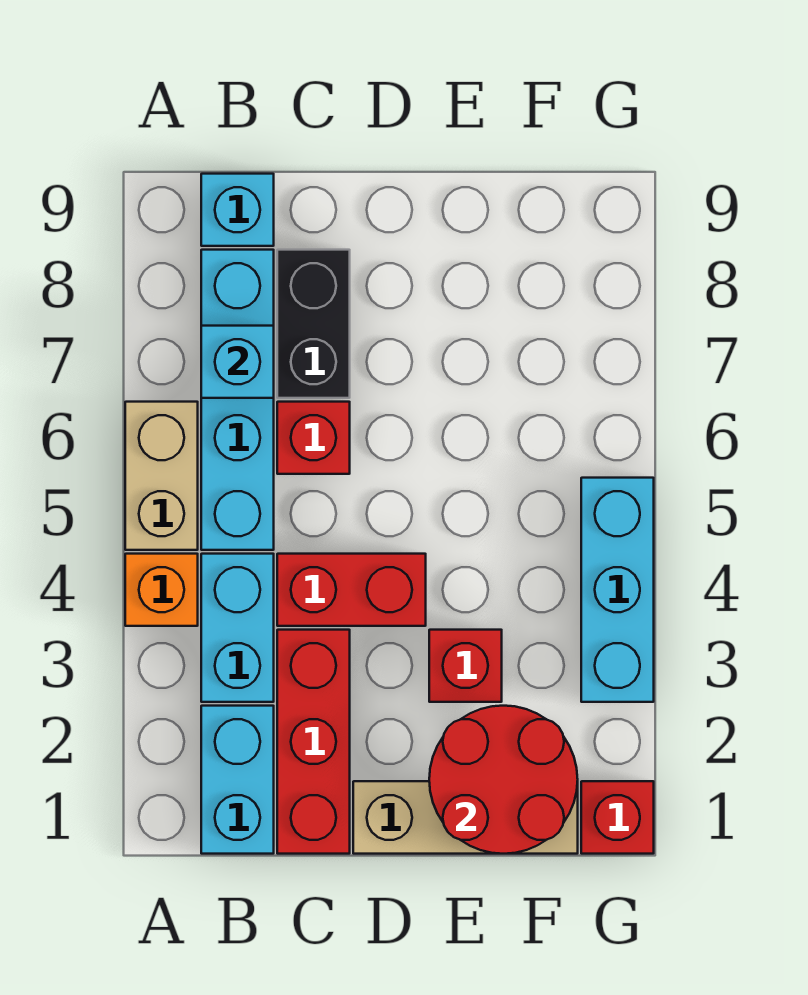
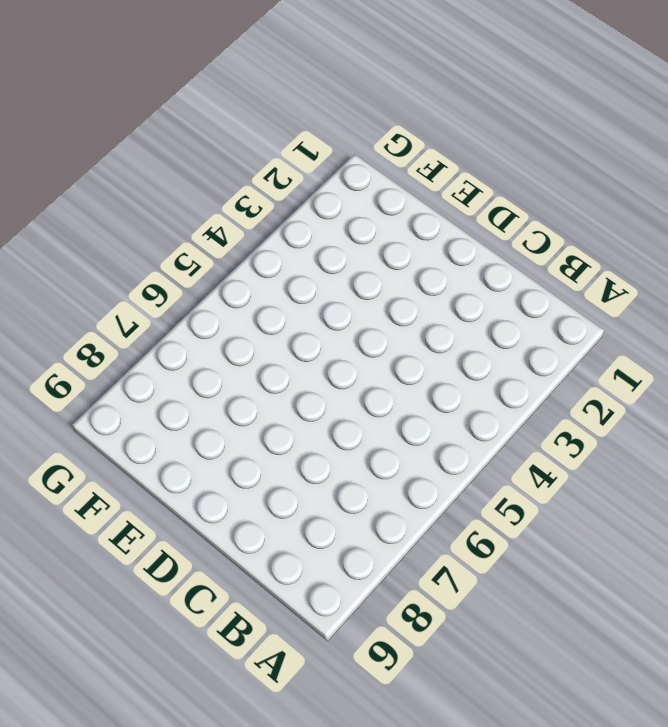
none -> orange 1x1 brick [125,554,198,626]
none -> tan 1x2 brick [125,402,198,550]
none -> cyan 1x2 brick [201,706,274,854]

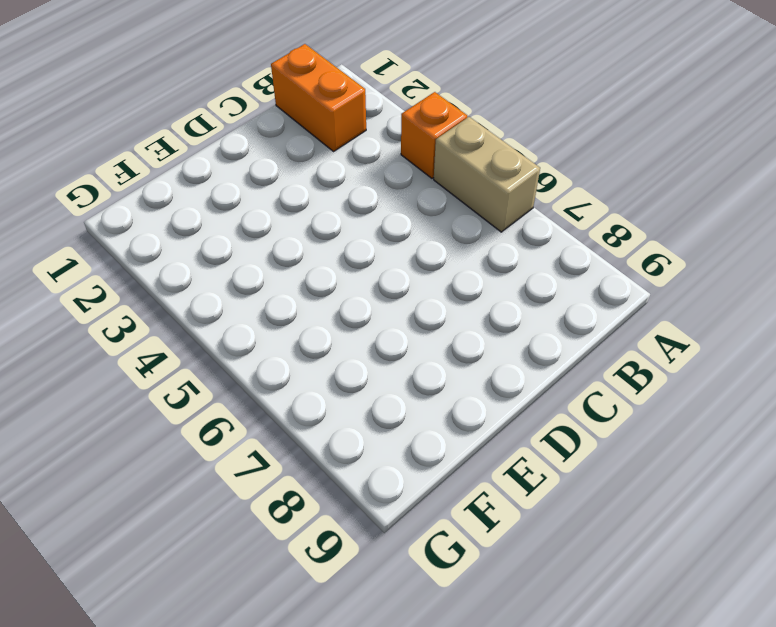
orange 1x2 brick [271,44,366,151] -> cyan 1x2 brick [201,706,274,854]
none -> cyan 1x2 brick [201,554,274,702]
none -> cyan 1x4 brick [201,250,274,550]
none -> cyan 1x1 brick [201,174,274,246]

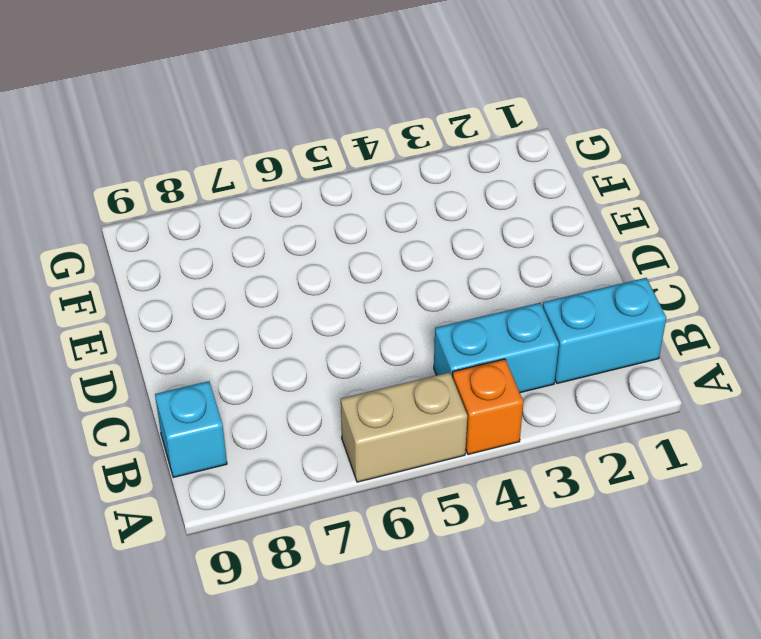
none -> cyan 1x4 brick [201,250,274,550]
none -> red 1x3 brick [277,630,350,854]
none -> red 1x2 brick [277,554,426,626]

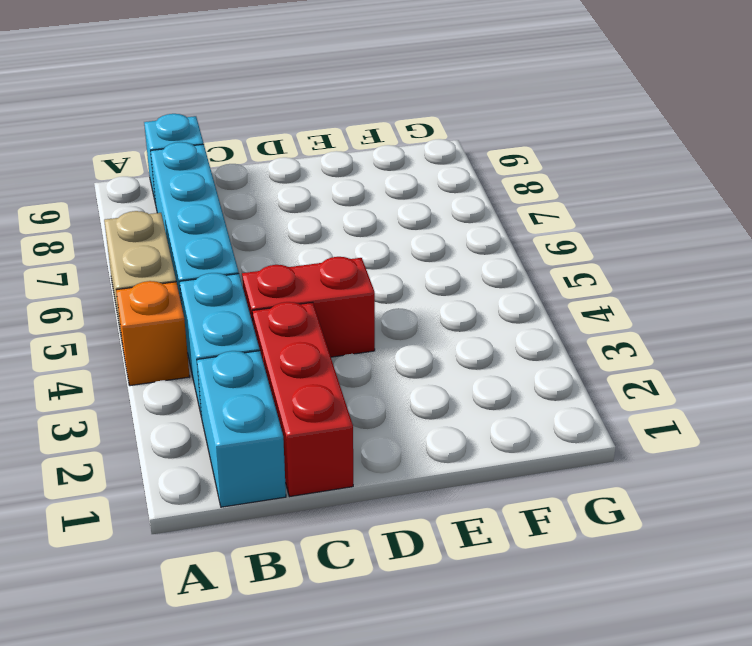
none -> red 1x1 brick [277,402,350,474]
none -> black 1x2 brick [277,250,350,398]
none -> tan 1x3 brick [353,781,578,854]

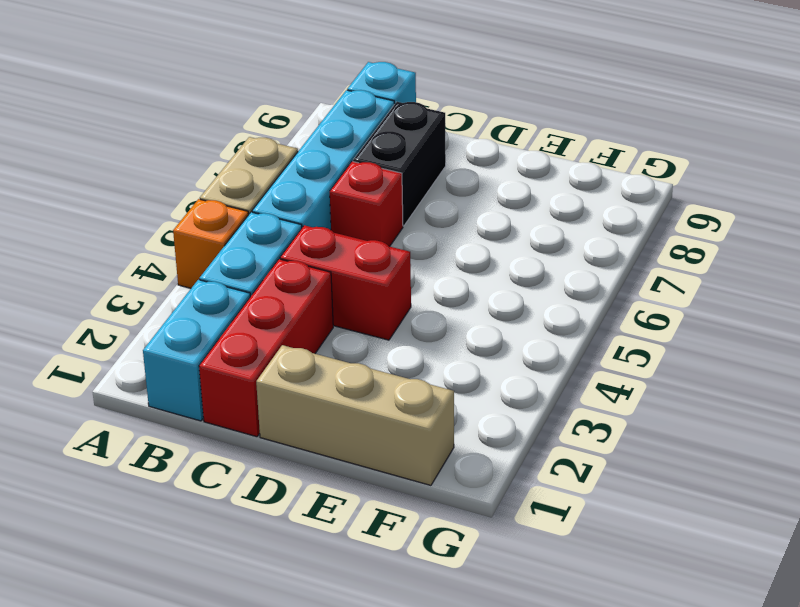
none -> red 1x1 brick [429,630,502,702]
none -> red 1x1 brick [581,781,654,854]
none -> cyan 1x3 brick [581,478,654,702]

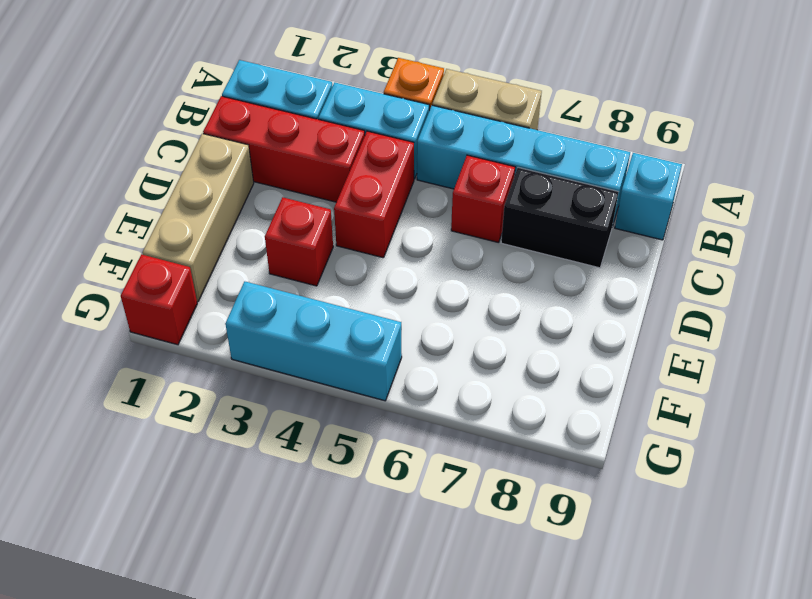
none -> cyan 1x1 brick [201,326,274,398]
none -> red 2x2 round brick [429,706,578,854]

